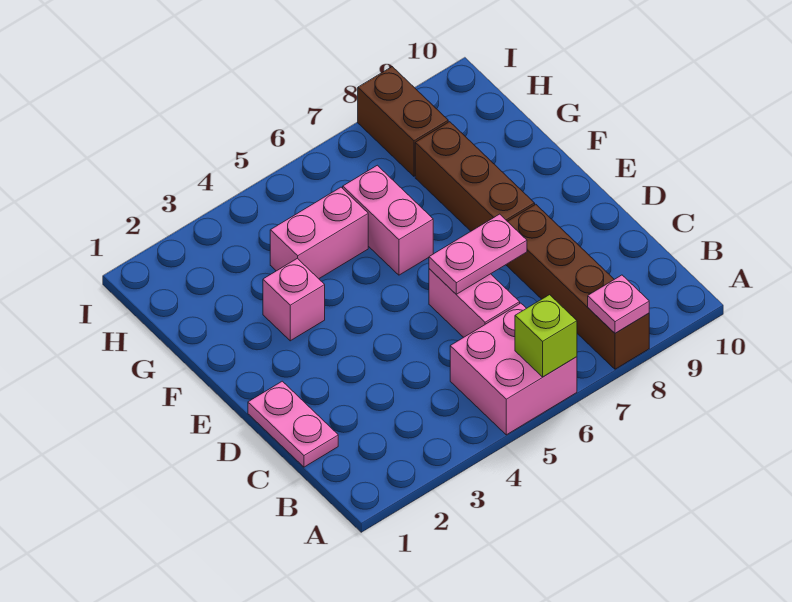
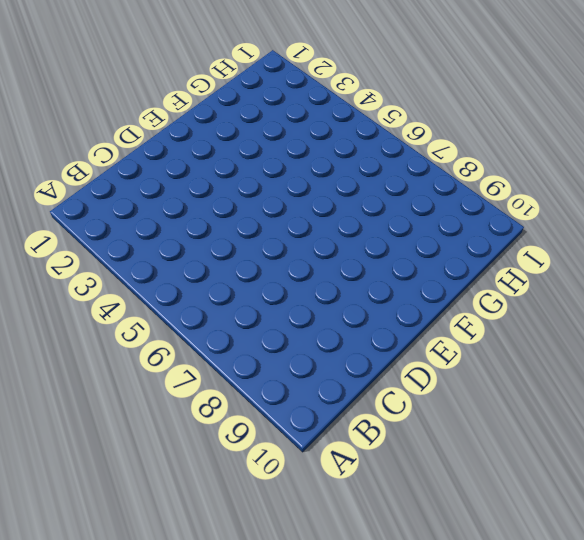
none -> pink 2x2 brick [450,303,577,435]
none -> brown 1x4 brick [506,204,649,369]
none -> pink 1x2 plate [248,381,338,467]

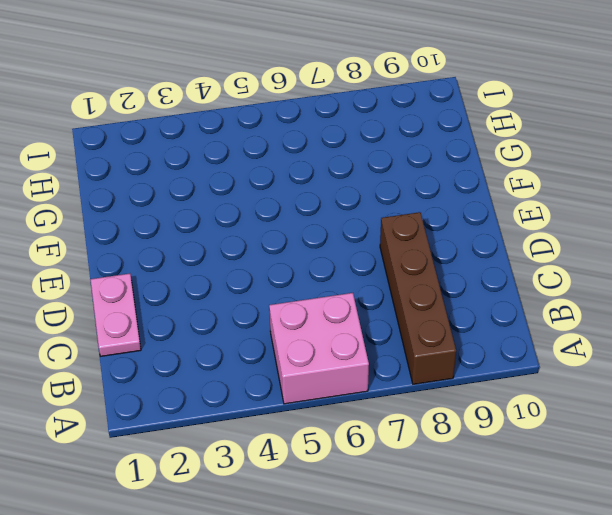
none -> pink 1x2 brick [429,269,520,337]
none -> brown 1x3 brick [415,122,535,231]
none -> pink 1x1 brick [263,258,325,341]

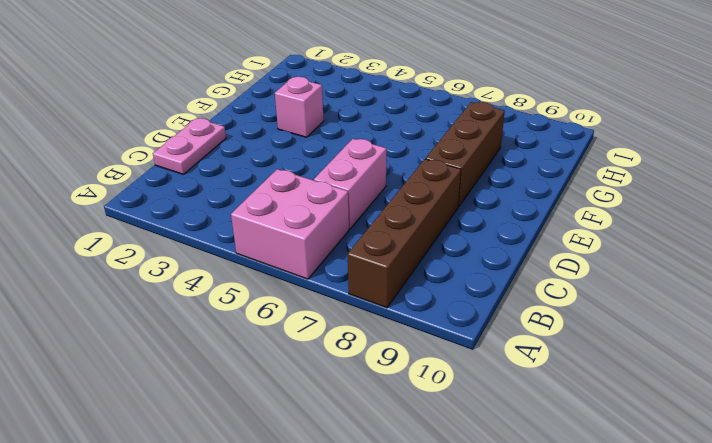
none -> pink 1x2 brick [343,165,433,275]
none -> pink 1x2 brick [270,187,368,279]
none -> brown 1x2 brick [358,67,448,176]

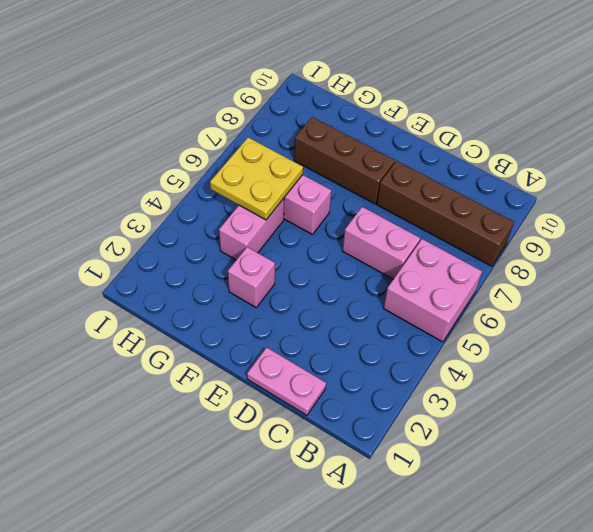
yellow 2x2 plate [210,137,303,220] -> none
none -> brown 1x2 brick [358,67,448,176]
none -> lime 1x1 brick [515,295,577,377]
none -> pink 1x1 plate [588,275,649,333]

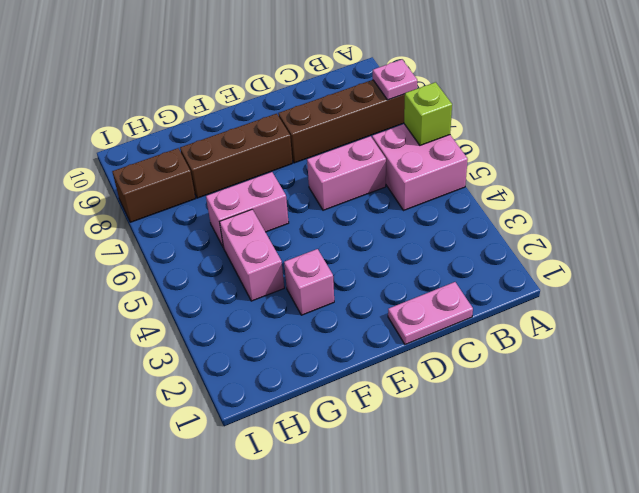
none -> pink 1x2 plate [429,214,527,294]

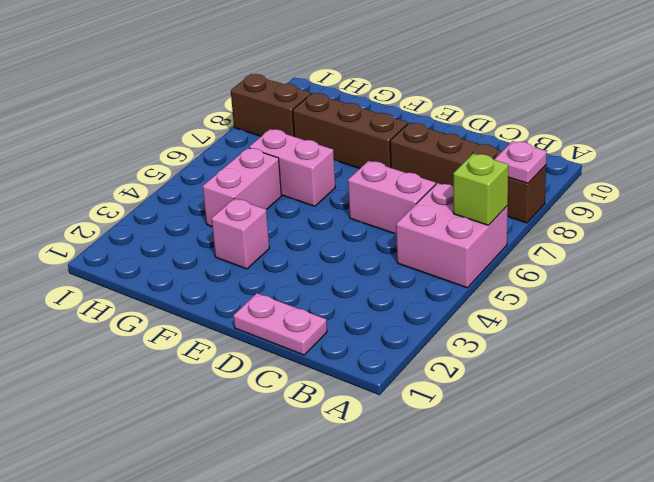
none -> pink 1x2 plate [429,214,527,294]

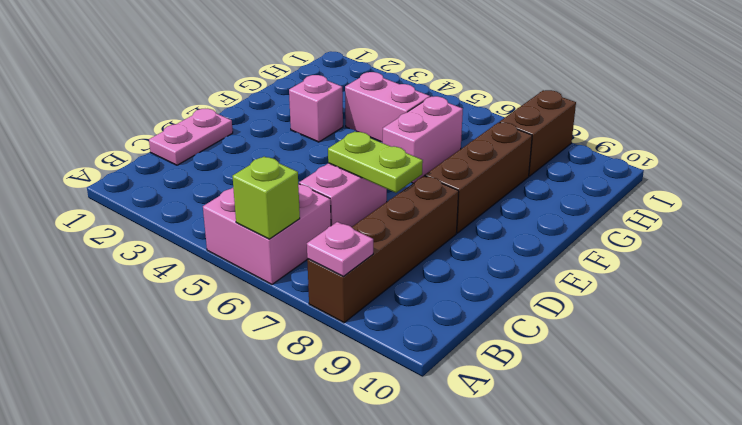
lime 1x2 plate [328,131,423,193] -> pink 1x2 plate [429,214,527,294]

